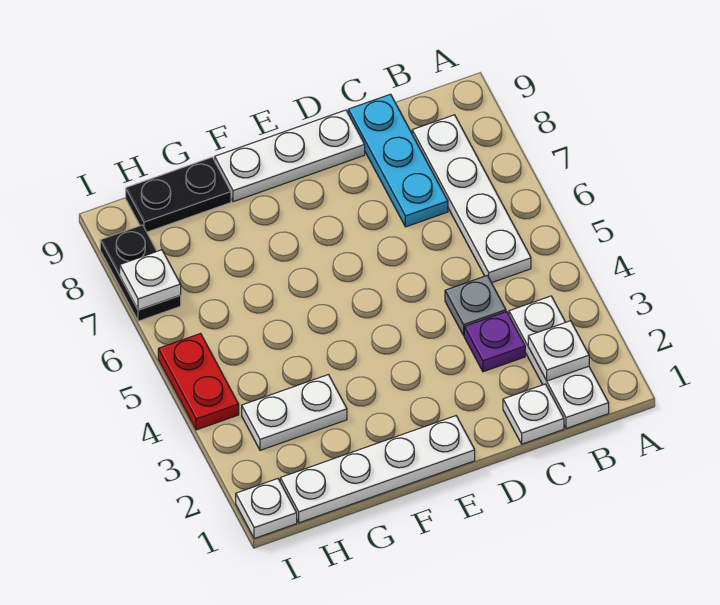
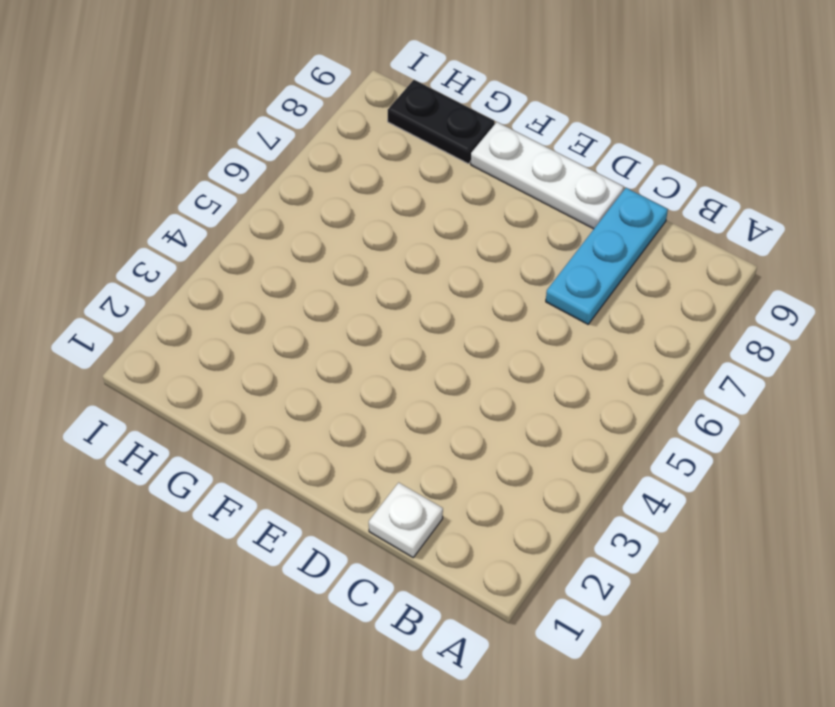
none -> white 1x3 plate [509,296,609,429]
none -> white 1x4 plate [412,115,531,283]
none -> purple 1x1 plate [464,312,525,372]

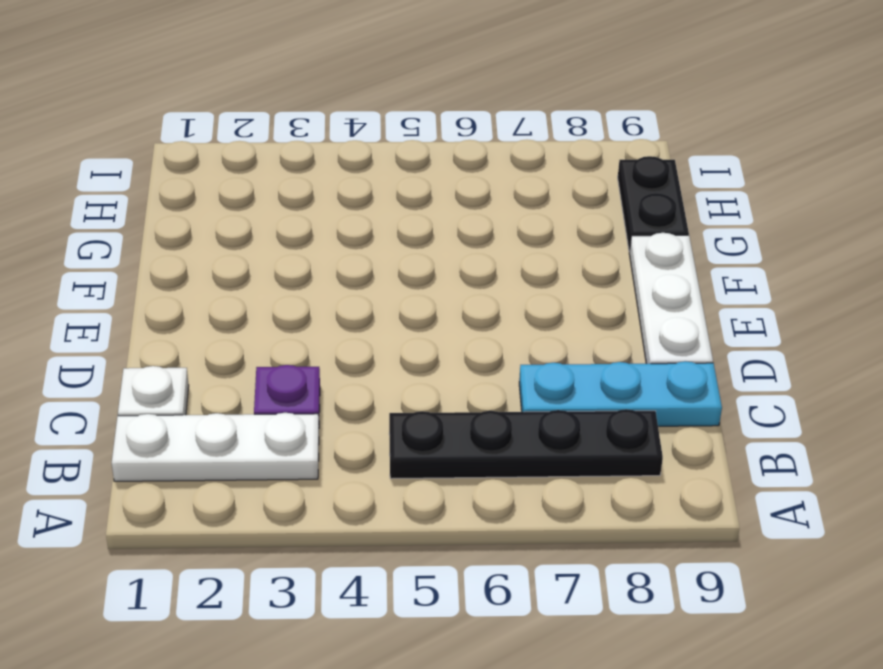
black 1x4 plate [389,409,663,479] -> white 1x4 plate [412,115,531,283]
none -> grey 1x1 plate [445,276,506,335]
none -> white 1x4 plate [280,416,475,523]
none -> white 1x2 plate [242,375,347,450]

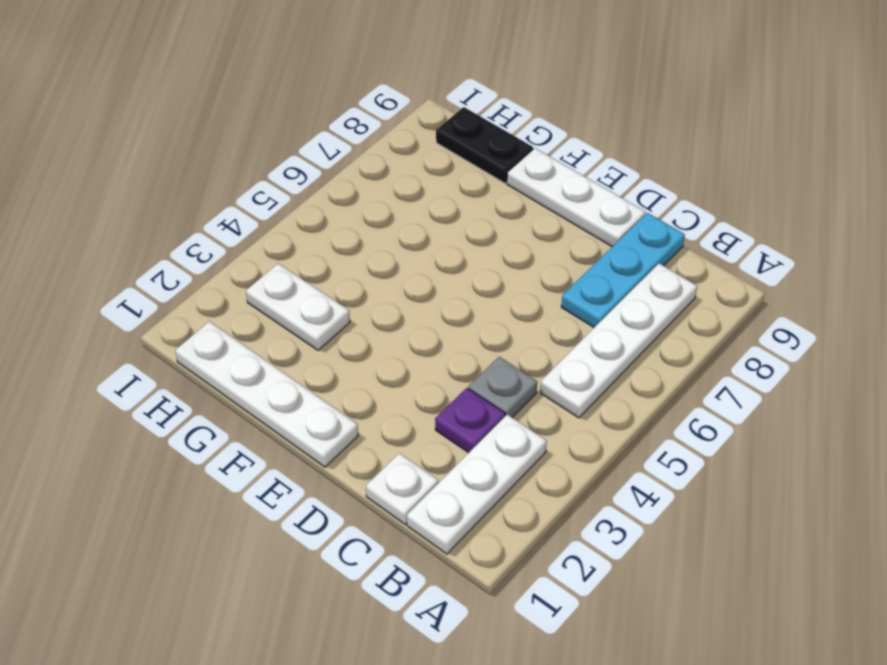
none -> white 1x1 plate [236,479,297,539]
none -> red 1x2 plate [158,334,239,430]
none -> black 1x2 plate [100,225,181,321]

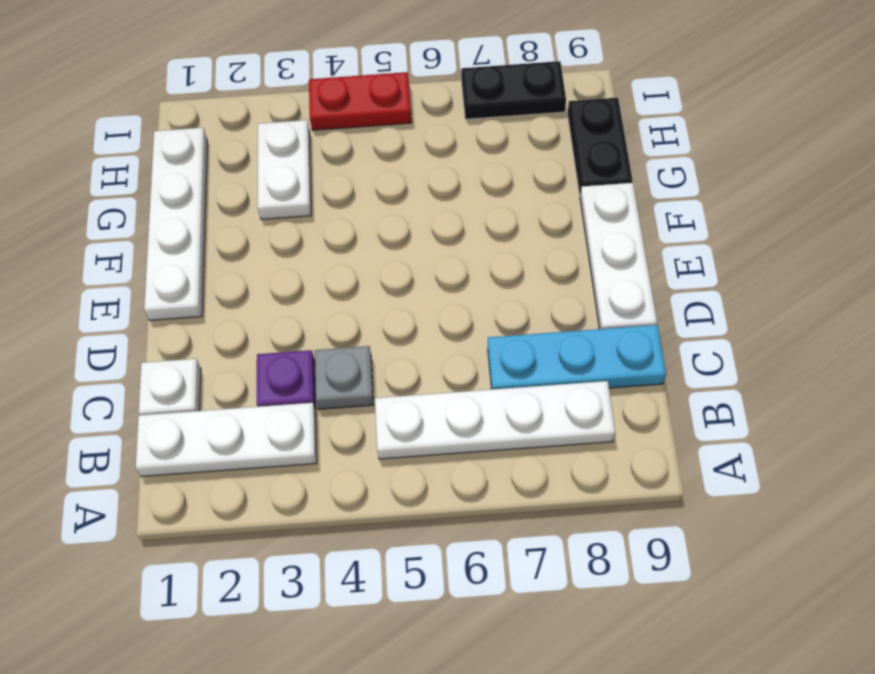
none -> white 1x1 plate [236,479,297,539]
none -> white 1x1 plate [528,321,589,381]
none -> white 1x1 plate [120,250,181,310]

